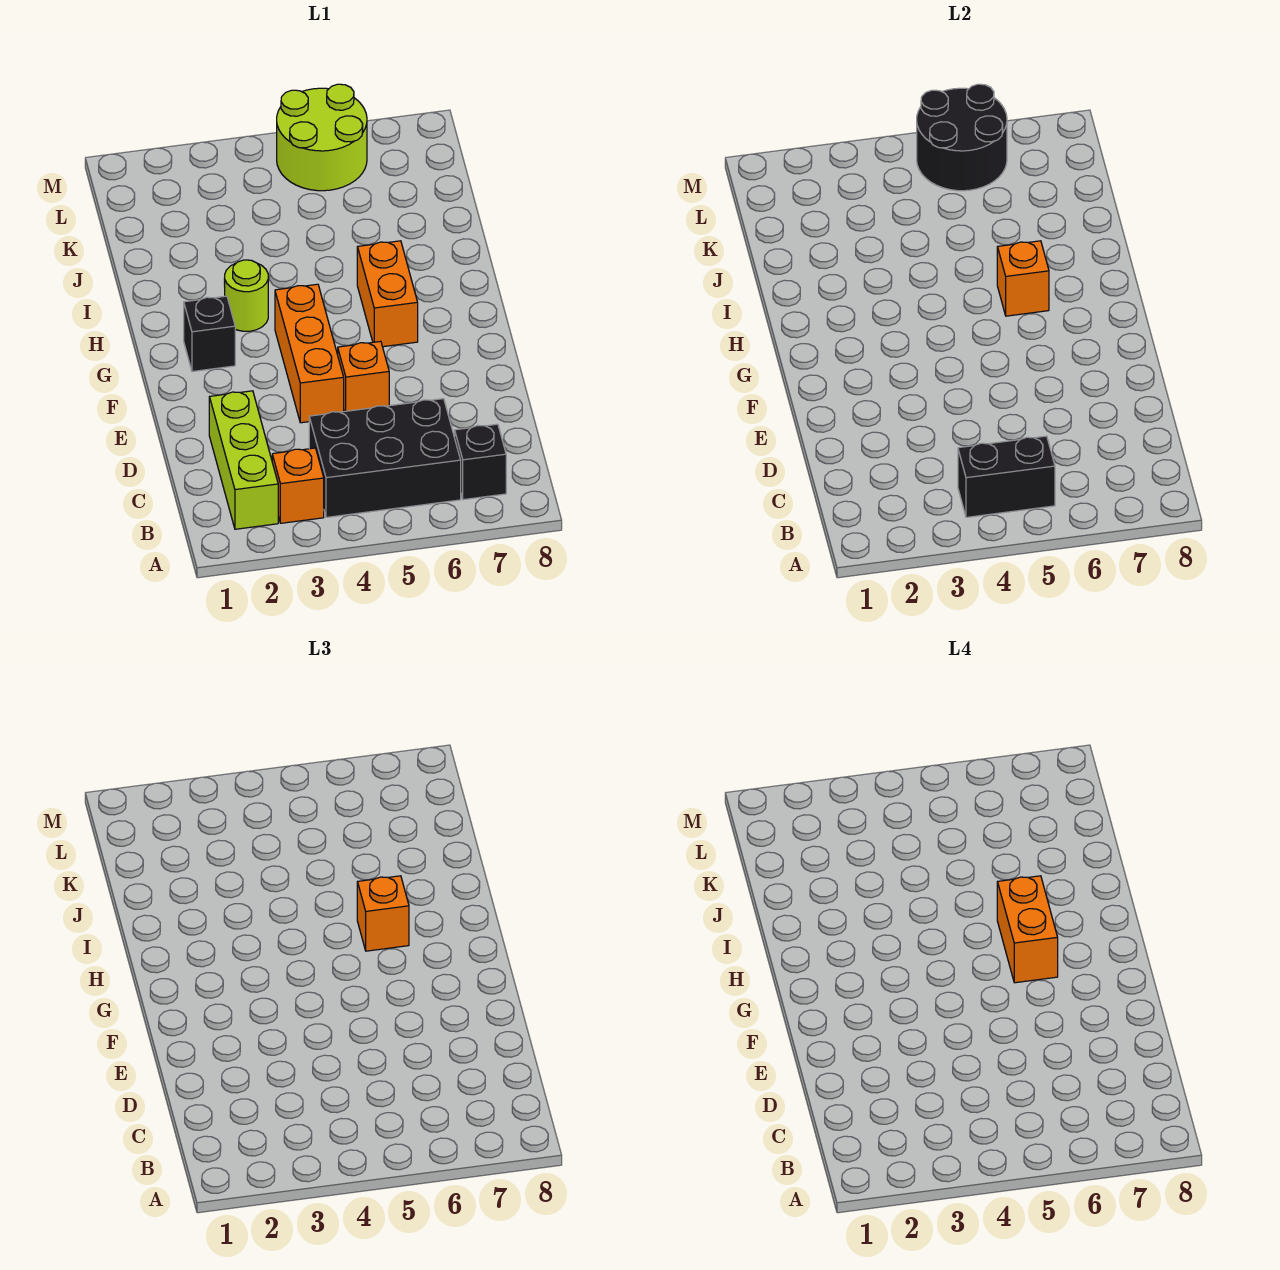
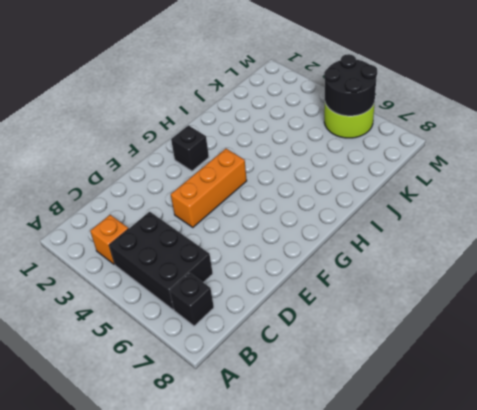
none -> lime 1x3 brick [209,391,278,529]
none -> orange 1x1 brick [338,341,389,411]
none -> orange 1x2 brick [357,241,418,347]

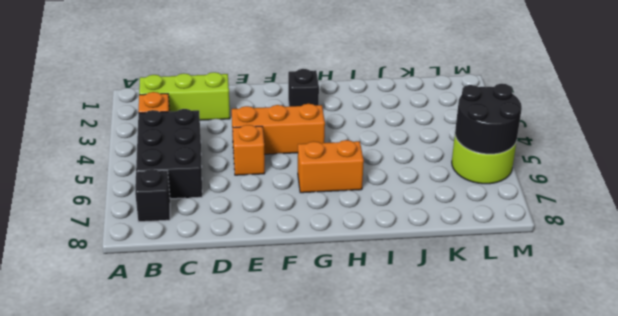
none -> lime 1x1 round brick [224,260,268,331]
none -> black 1x2 brick [958,436,1055,517]
none -> orange 1x1 brick [997,241,1049,316]

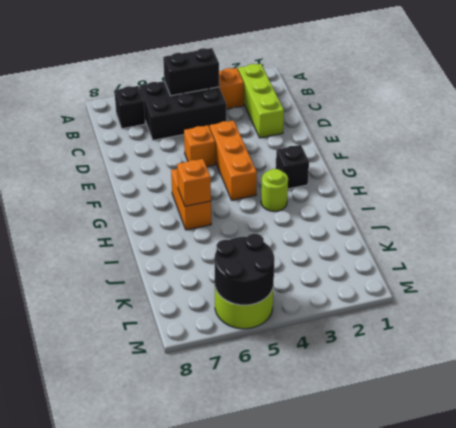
none -> orange 1x1 brick [357,876,409,951]
none -> orange 1x2 brick [997,876,1058,983]

